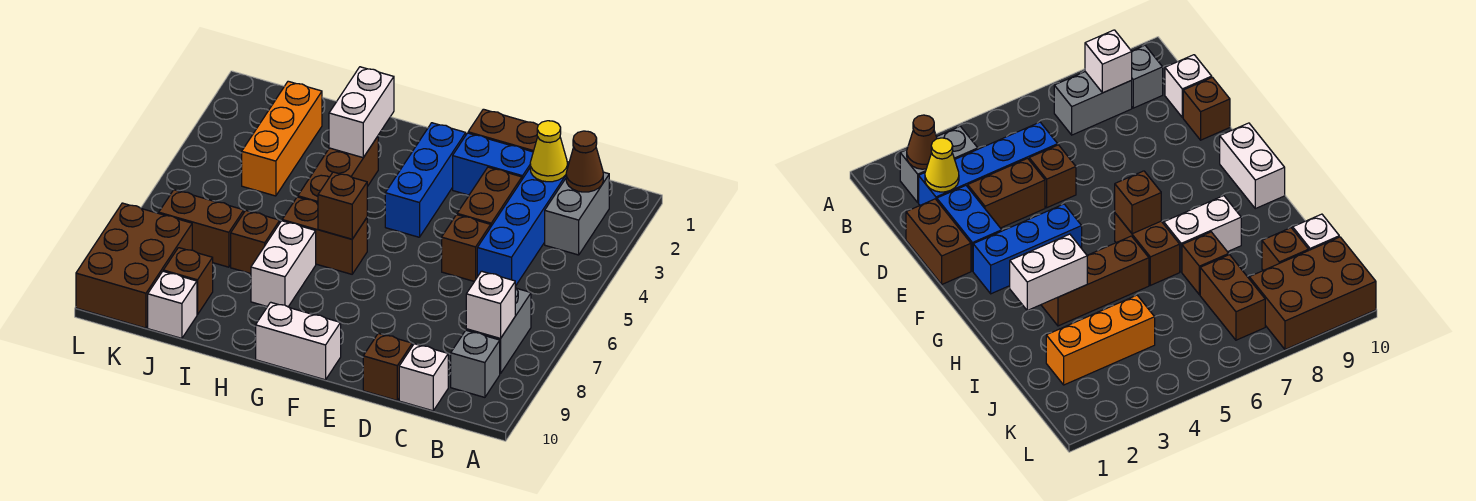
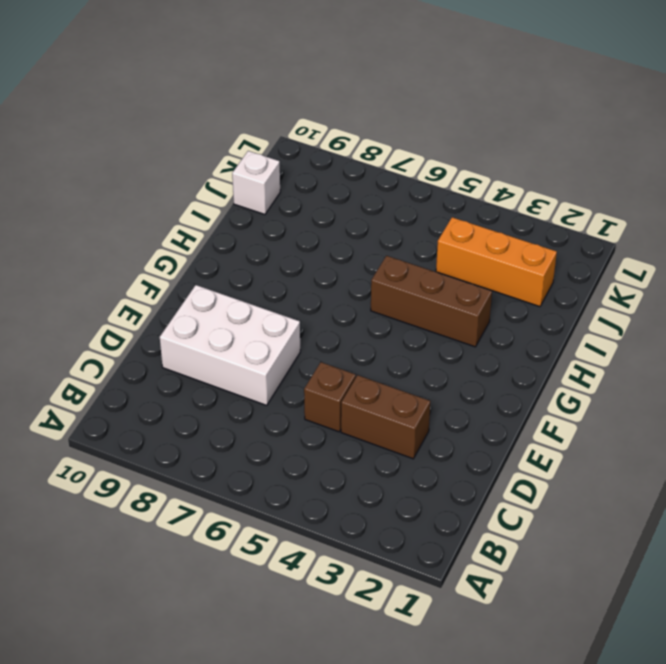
white 2x3 brick [160,285,300,405] -> none
none -> grey 1x2 brick [545,172,609,255]
none -> grey 1x2 brick [466,288,531,374]
none -> grey 1x1 brick [451,330,500,397]

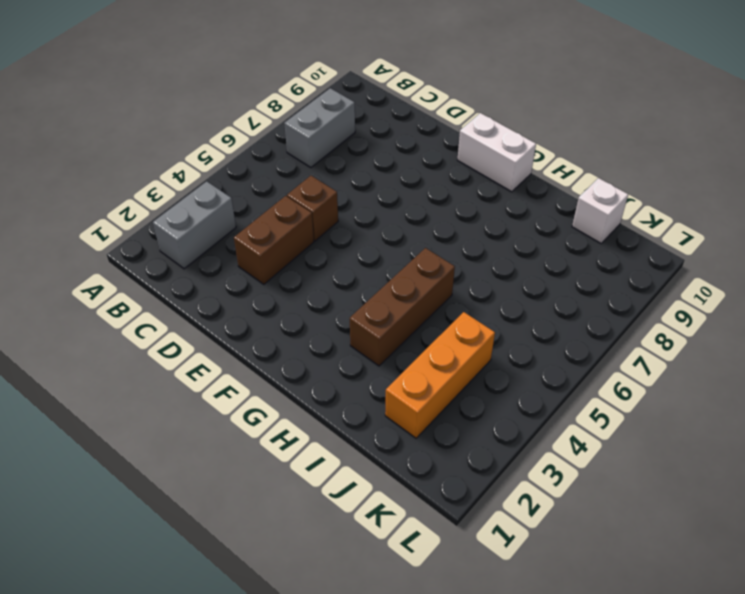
none -> grey 1x1 brick [451,330,500,397]
none -> blue 1x4 brick [477,162,569,286]
none -> white 1x1 brick [399,344,448,411]

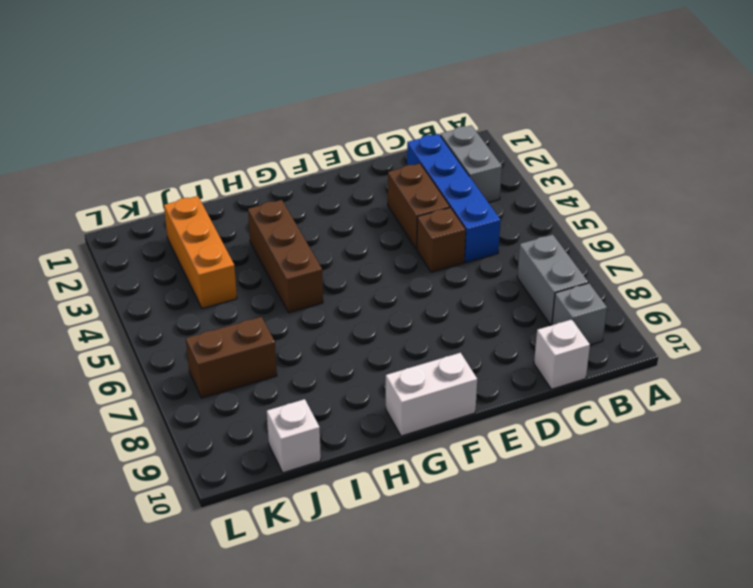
none -> brown 1x2 brick [468,109,538,152]
none -> blue 1x2 brick [453,133,533,195]
none -> brown 1x1 brick [363,333,412,400]

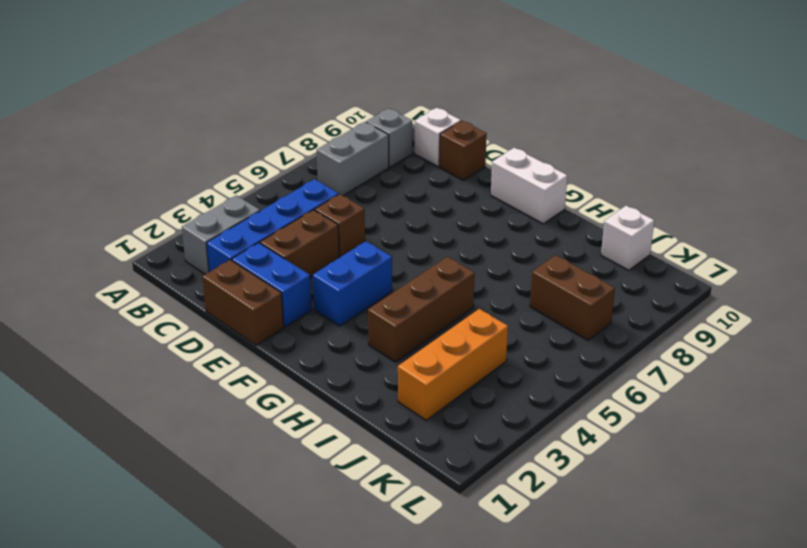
blue 1x2 brick [313,241,392,326] -> blue 1x3 brick [385,123,466,237]
none -> brown 1x2 brick [282,197,367,274]
none -> white 1x2 brick [251,221,316,307]
none -> brown 1x1 brick [231,210,280,274]

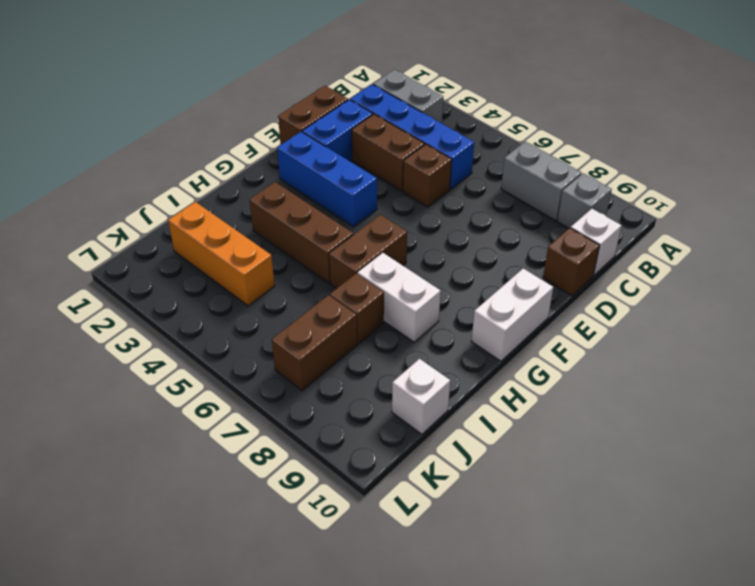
none -> brown 1x1 brick [163,248,213,315]
none -> brown 2x3 brick [76,203,192,328]
none -> brown 1x1 cone [566,131,603,192]

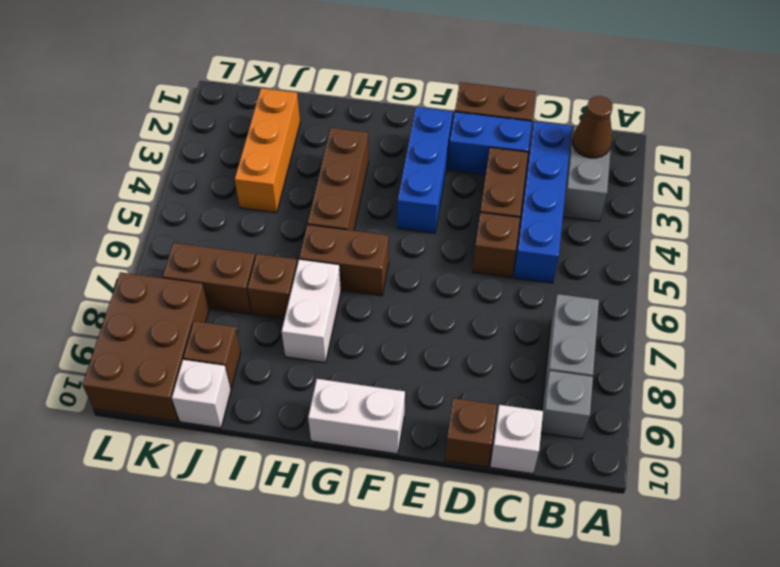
none -> white 1x1 brick [466,271,515,339]
none -> yellow 1x1 cone [530,121,567,182]
none -> brown 1x1 brick [318,172,367,239]

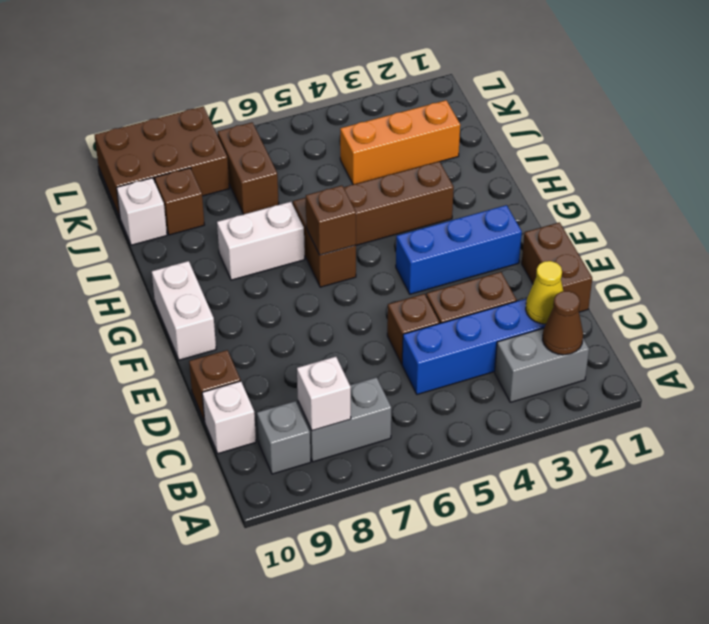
none -> blue 1x2 brick [453,133,533,195]
none -> brown 1x1 brick [231,210,280,274]
none -> white 1x2 brick [329,67,394,158]

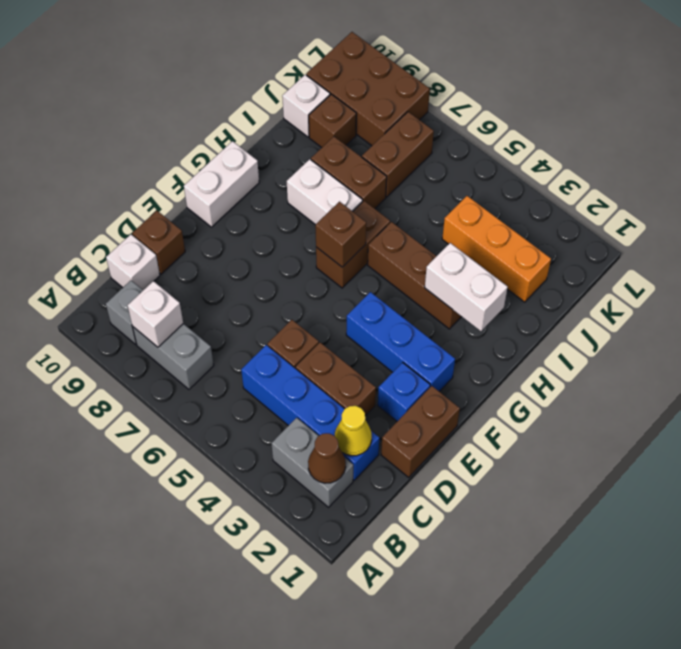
blue 1x1 brick [378,363,430,421] -> blue 1x2 brick [453,133,533,195]
brown 1x2 brick [311,137,387,209] -> brown 1x1 brick [231,210,280,274]

